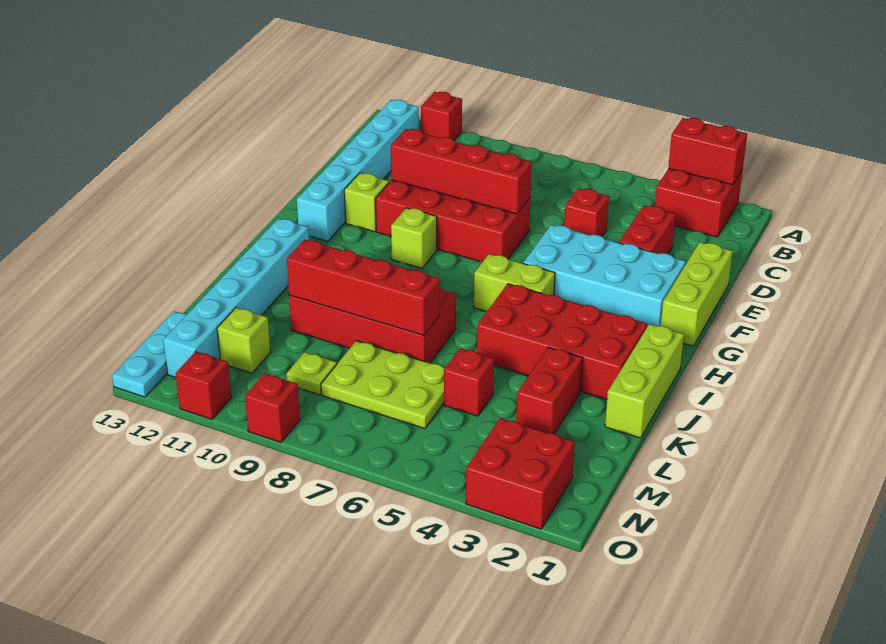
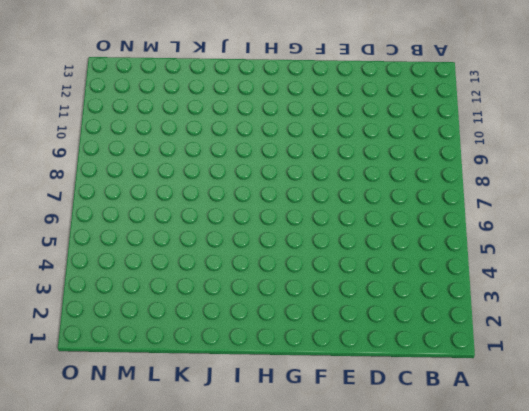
none -> red 2x2 brick [655,169,743,237]
none -> red 1x1 brick [421,92,462,140]
none -> cyan 1x6 brick [297,100,419,241]

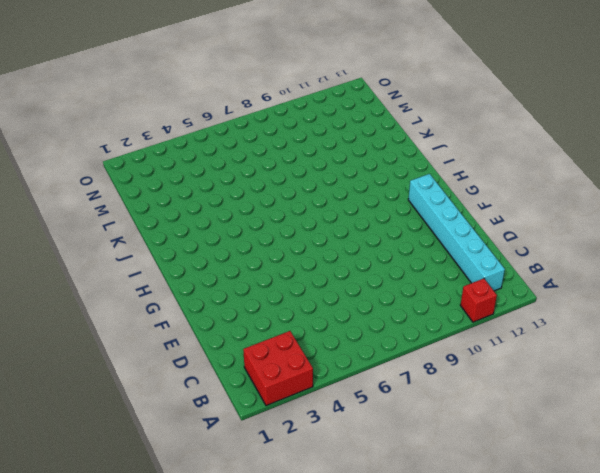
none -> red 1x2 brick [619,205,676,254]
none -> red 1x1 brick [564,188,609,236]
none -> lime 1x3 brick [661,242,733,346]

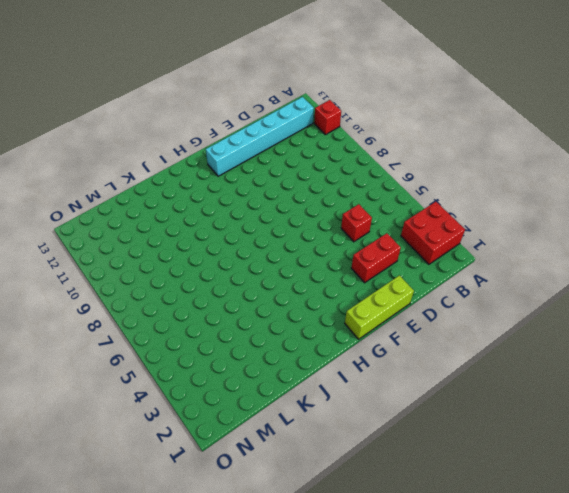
none -> red 2x4 brick [375,180,531,262]
none -> cyan 2x4 brick [523,225,686,327]
none -> lime 1x1 brick [344,173,389,232]

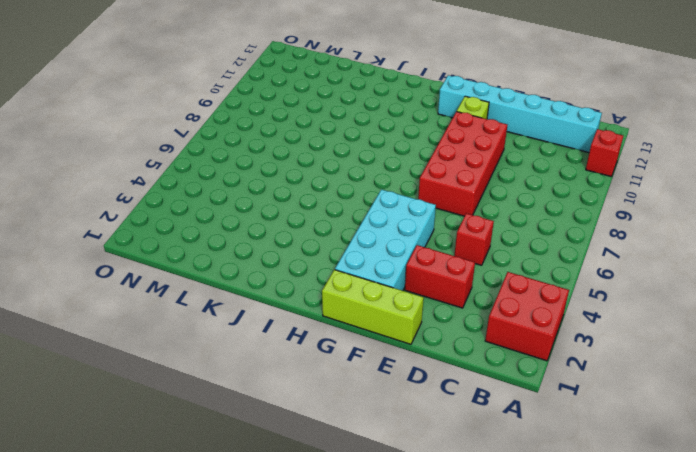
none -> lime 1x1 brick [391,208,437,268]
none -> lime 1x2 brick [474,254,555,311]
none -> lime 1x3 brick [605,324,684,438]

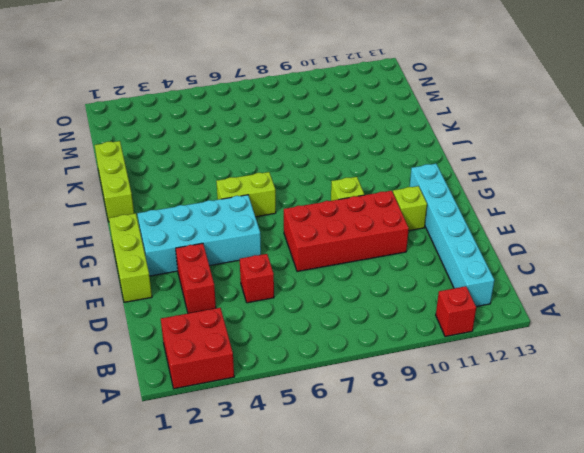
none -> red 2x4 brick [477,284,647,400]
none -> cyan 1x6 brick [163,218,309,378]
none -> red 2x4 brick [289,288,456,363]

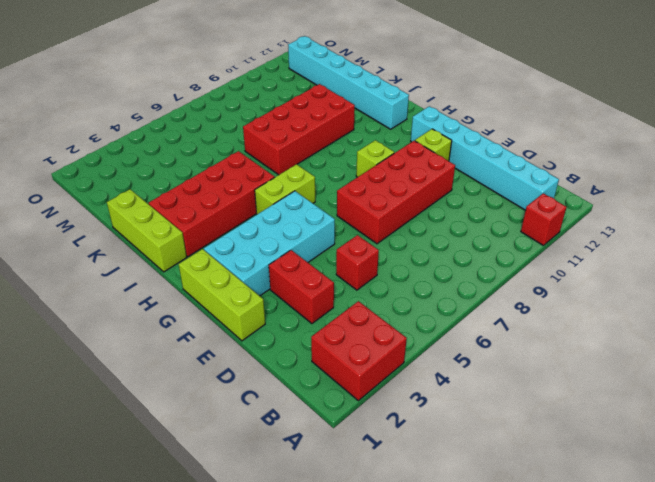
none -> red 1x2 brick [516,347,583,434]
none -> red 1x1 brick [444,348,494,416]
none -> lime 2x3 plate [321,341,445,429]

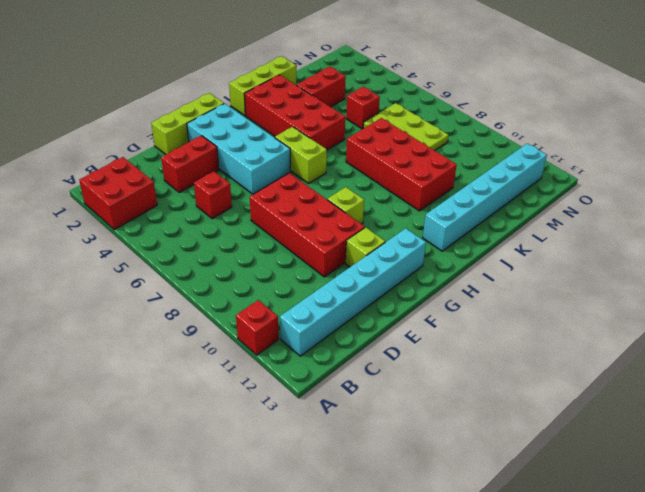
none -> lime 1x1 plate [287,352,337,395]
none -> lime 1x1 brick [217,308,270,373]
none -> cyan 1x3 plate [112,311,187,397]

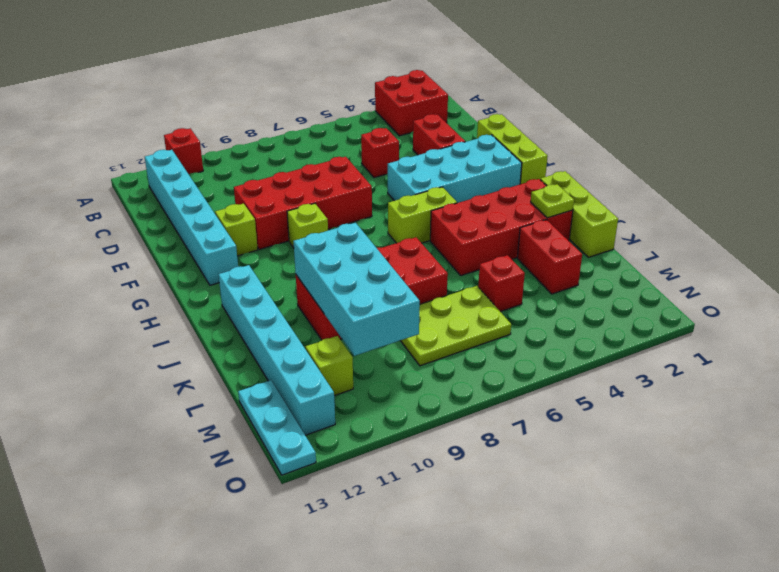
lime 1x1 plate [531,184,574,218] -> lime 1x1 plate moved to [287,352,337,395]
cyan 2x4 brick [293,223,420,356] -> red 1x4 brick [287,239,440,335]
none -> red 2x2 brick [466,418,575,529]
none -> red 1x1 brick [245,373,300,442]
none -> red 1x1 brick [176,351,231,419]

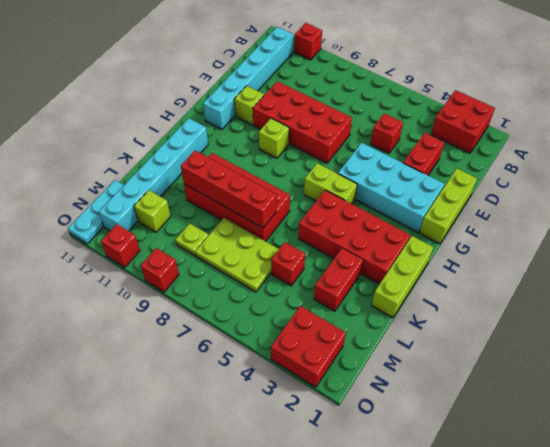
none -> red 1x2 brick [668,118,747,185]
none -> red 1x4 brick [391,129,532,214]

